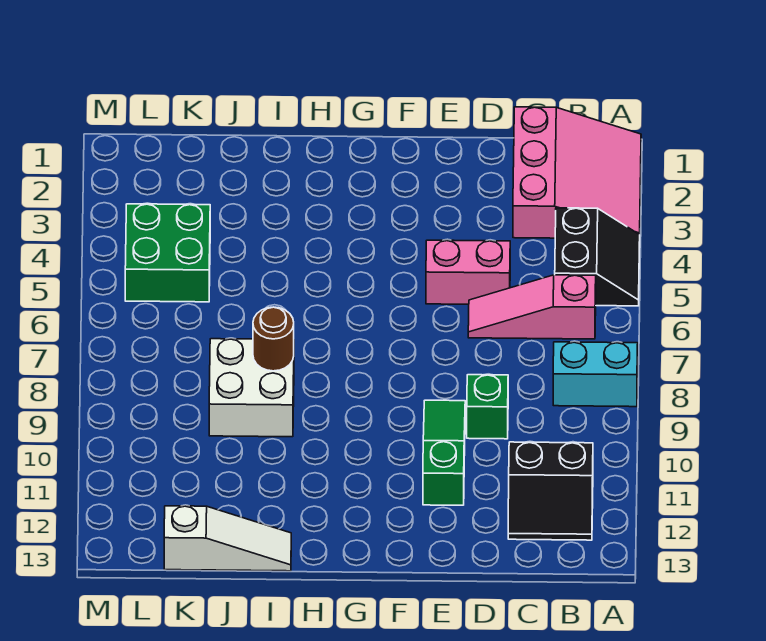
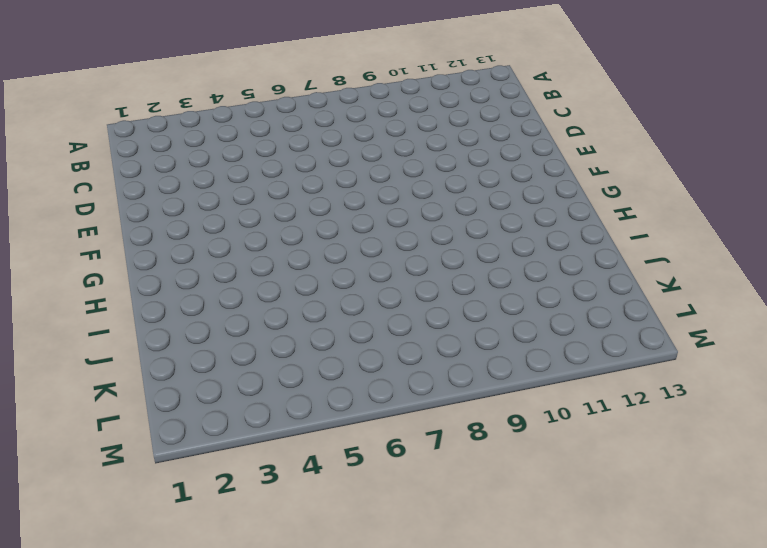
none -> pink 3x3 slope [513,107,641,238]
none -> black 2x2 slope [555,208,640,306]
none -> cyan 1x2 brick [553,342,638,407]

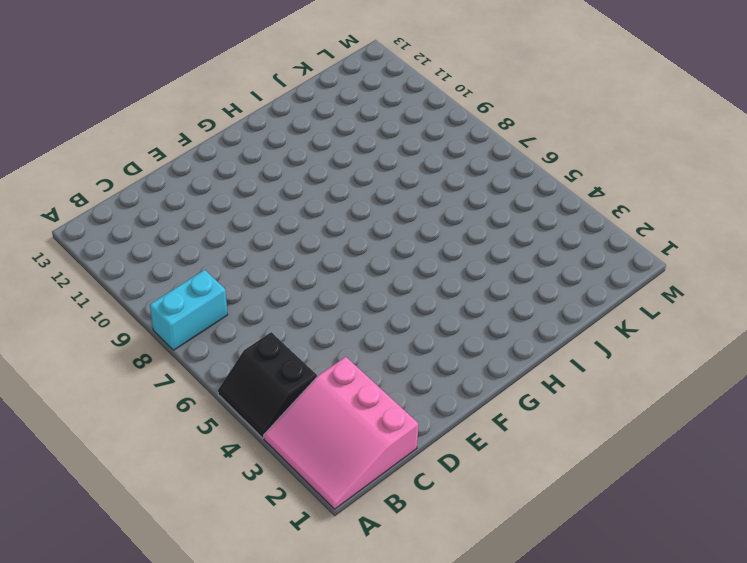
none -> pink 1x3 slope [468,275,596,339]
none -> black 2x2 slope [508,442,593,540]
none -> pink 1x2 brick [426,240,510,304]

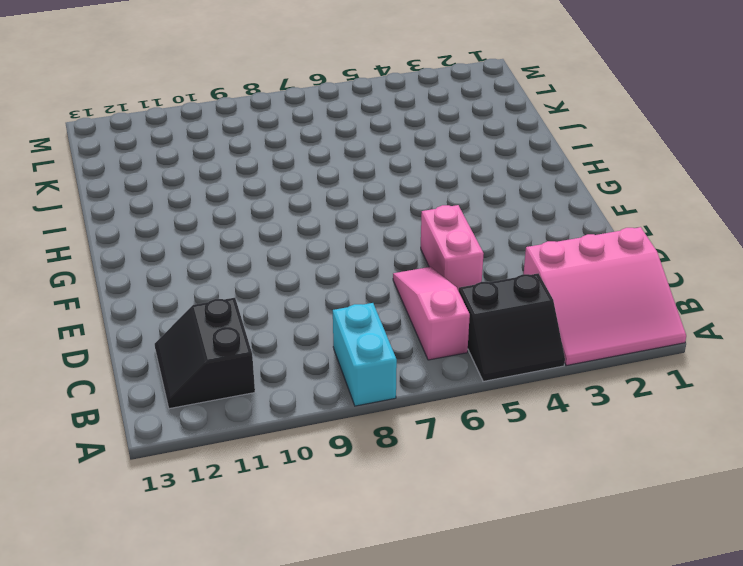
none -> green 1x1 brick [467,375,508,439]
none -> green 1x3 slope [423,400,465,505]
none -> white 2x2 brick [209,339,294,437]

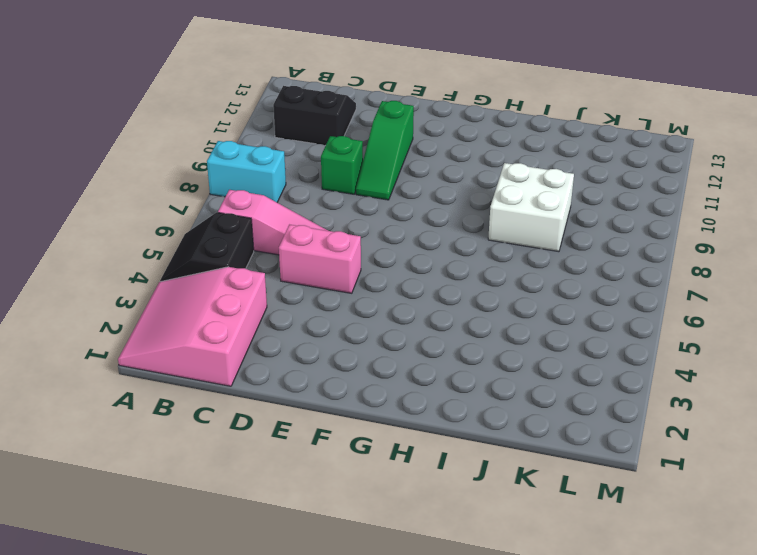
none -> white 1x3 slope [164,506,291,571]
none -> green 2x2 brick [125,204,210,302]
none -> brown 1x1 round brick [253,307,294,371]

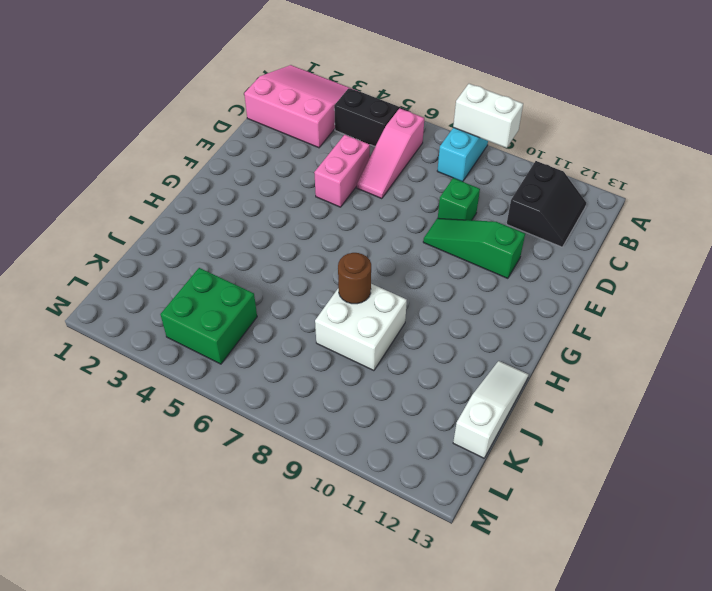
white 1x2 brick [453,84,523,148] -> none

